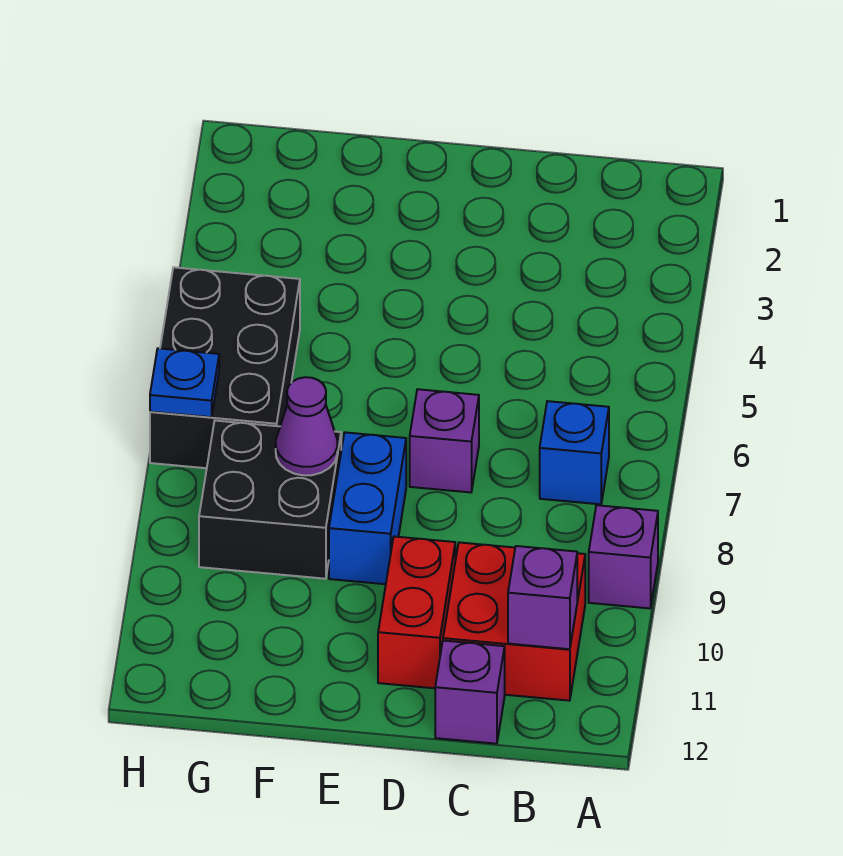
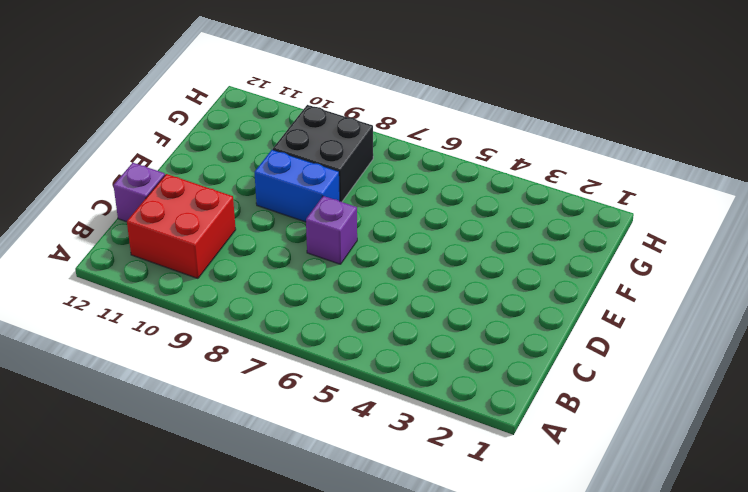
none -> purple 1x1 brick [589,505,658,608]
none -> blue 1x1 brick [540,401,609,504]
none -> red 1x2 brick [378,537,455,688]

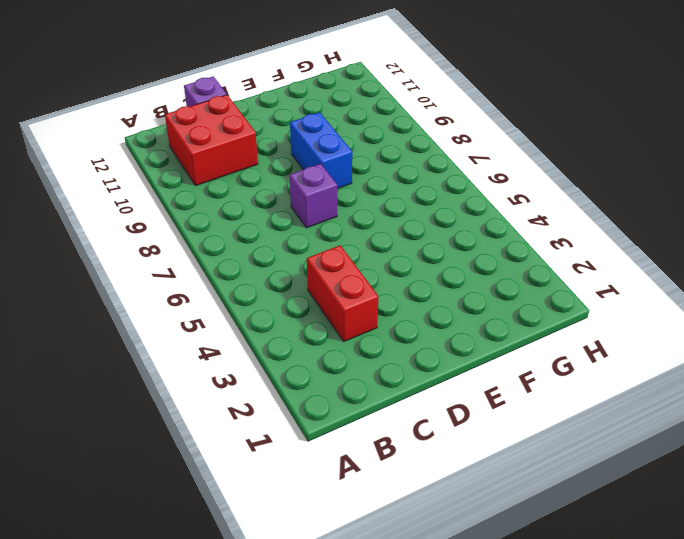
red 1x2 brick [307,245,378,341] -> red 1x2 brick moved to [378,537,455,688]
none -> purple 1x1 brick [589,505,658,608]
none -> blue 1x1 brick [540,401,609,504]
none -> black 2x2 brick [199,421,341,579]

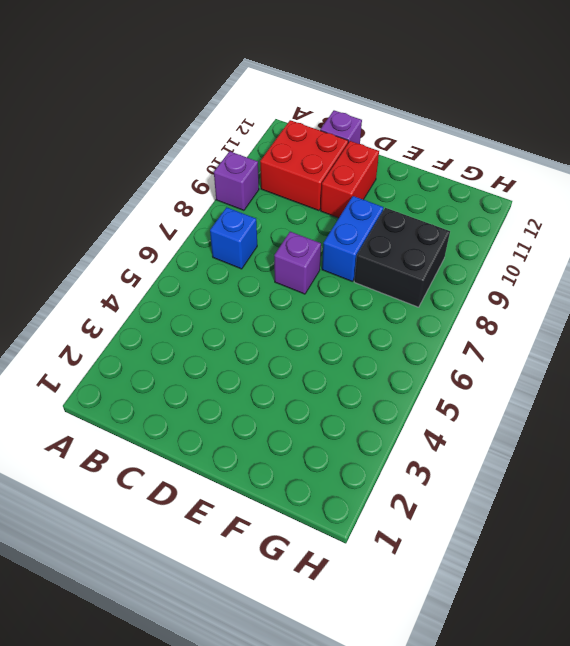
none -> black 2x3 brick [150,267,300,468]
none -> purple 1x1 brick [508,546,577,649]
none -> purple 1x1 cone [276,377,337,475]

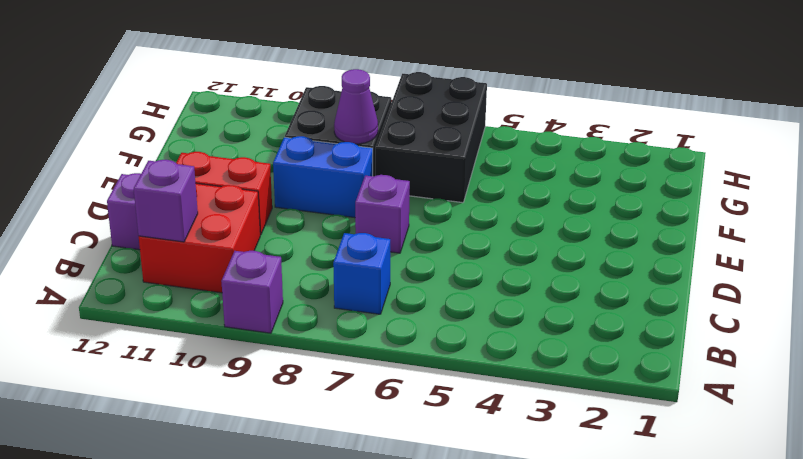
black 2x3 brick [375,72,487,203] -> black 2x3 brick turned to [150,267,300,468]
none -> blue 1x1 plate [150,348,219,417]

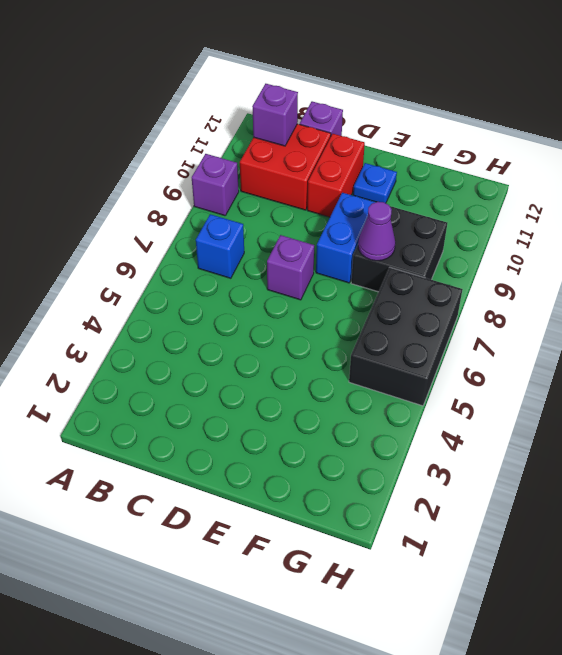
blue 1x1 plate [353,163,397,203] -> blue 1x1 plate moved to [150,348,219,417]

